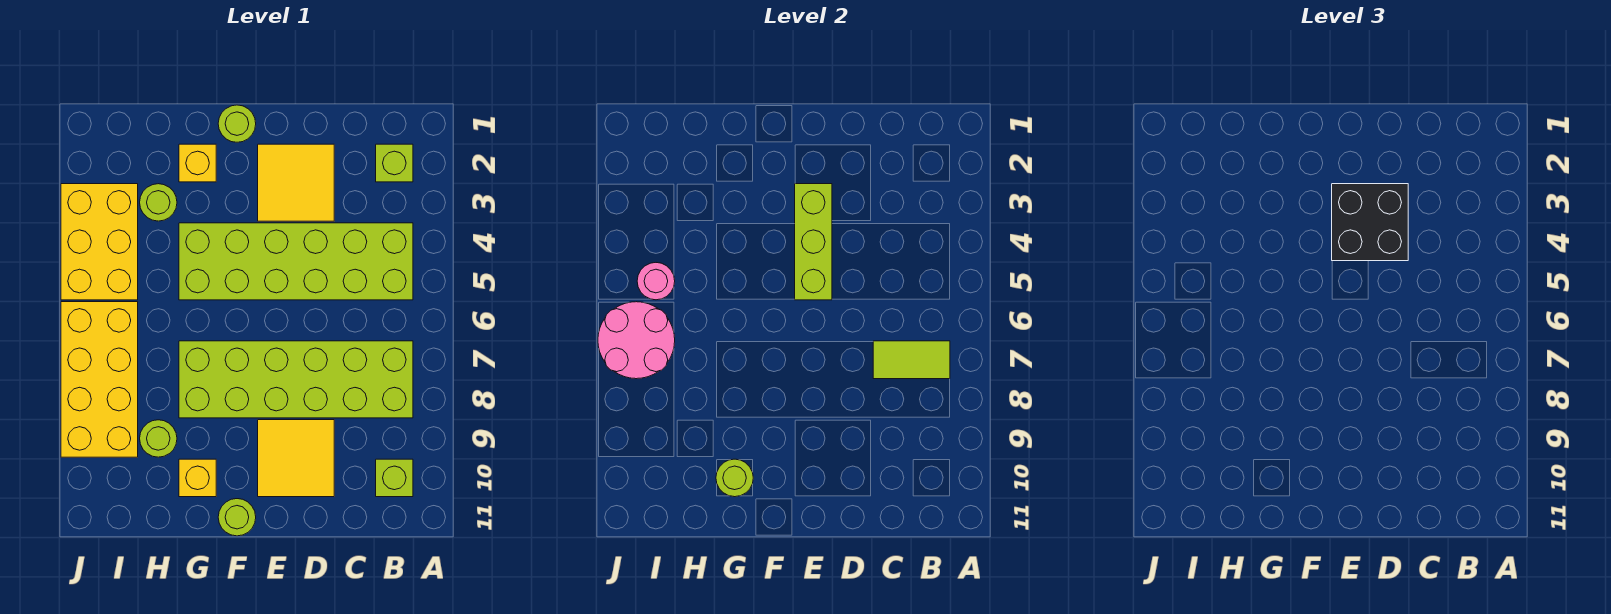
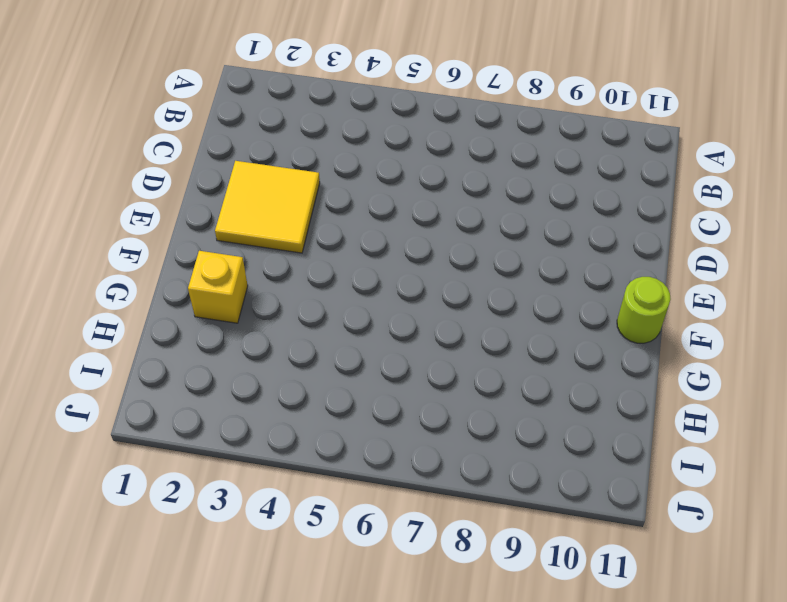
none -> lime 1x1 brick [376,144,413,182]
none -> lime 2x6 brick [179,223,413,300]
none -> lime 2x6 brick [179,341,413,418]

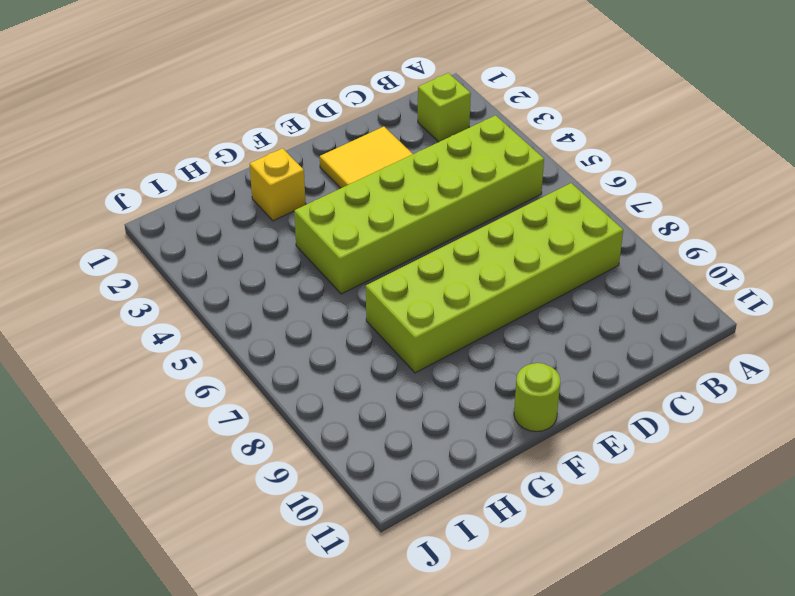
none -> lime 1x1 brick [376,459,413,497]
none -> yellow 2x2 tile [258,420,334,497]
none -> lime 1x1 round brick [218,105,256,142]

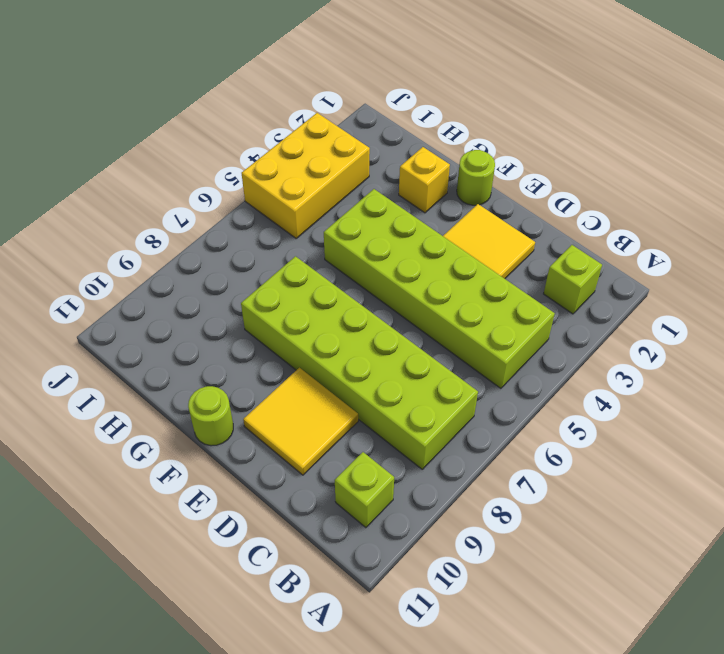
none -> yellow 1x1 brick [179,459,216,497]
none -> lime 1x1 round brick [140,184,177,221]
none -> lime 1x1 round brick [140,420,177,457]

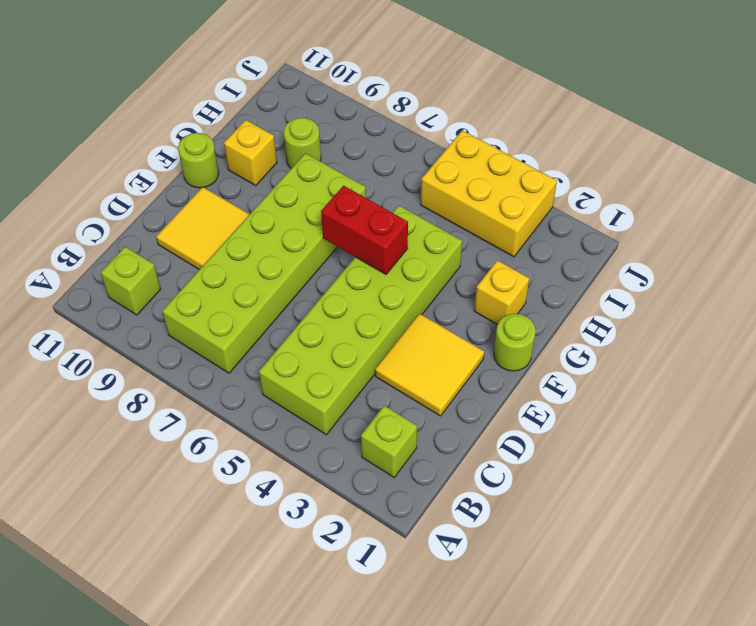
red 1x2 brick [321,186,408,274] -> none
none -> lime 1x1 round brick [140,184,177,221]
none -> yellow 2x4 brick [61,302,138,457]
none -> lime 1x2 tile [873,341,950,379]

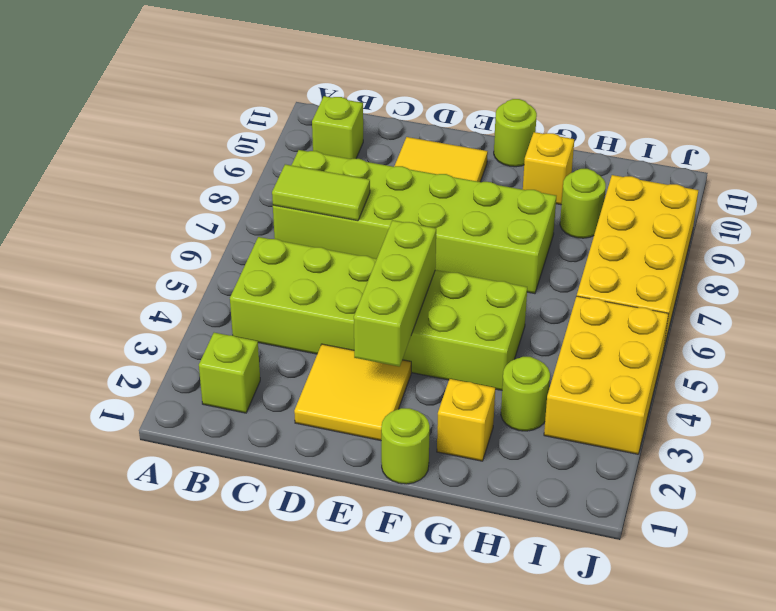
none -> lime 1x1 round brick [716,459,753,497]
none -> pink 1x1 round brick [637,263,675,300]
none -> pink 2x2 round brick [598,302,675,379]

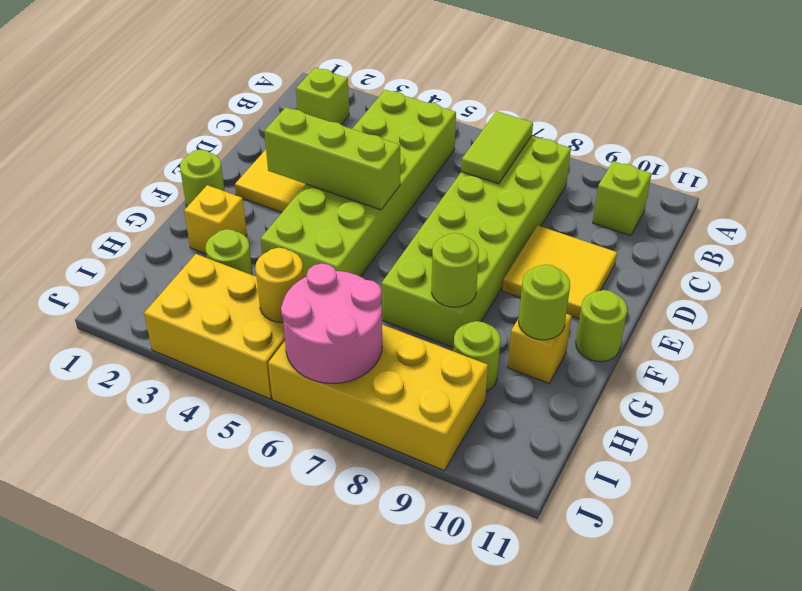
lime 1x1 round brick [432,233,479,307] -> none
yellow 1x1 round brick [255,248,304,322] -> pink 1x1 round brick [637,263,675,300]
none -> black 2x2 brick [1332,184,1408,261]

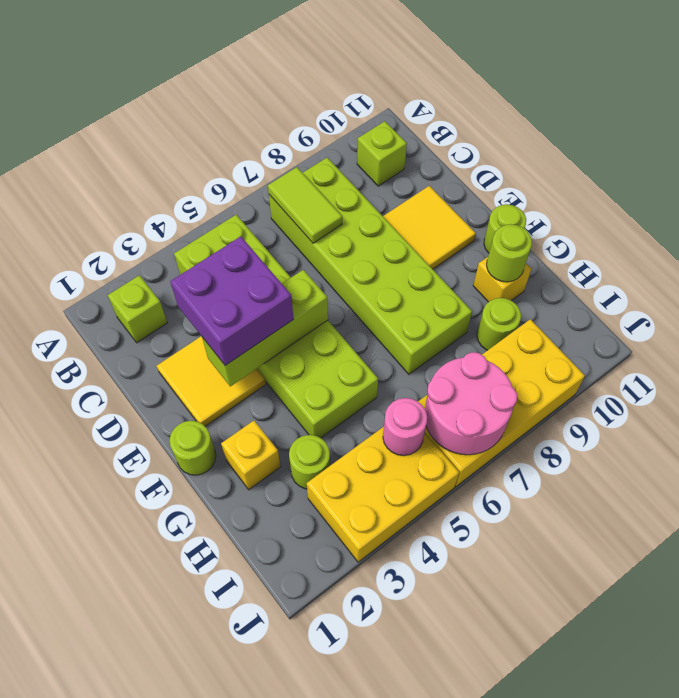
purple 2x2 brick [170,237,294,366] -> black 2x2 brick [1332,184,1408,261]

